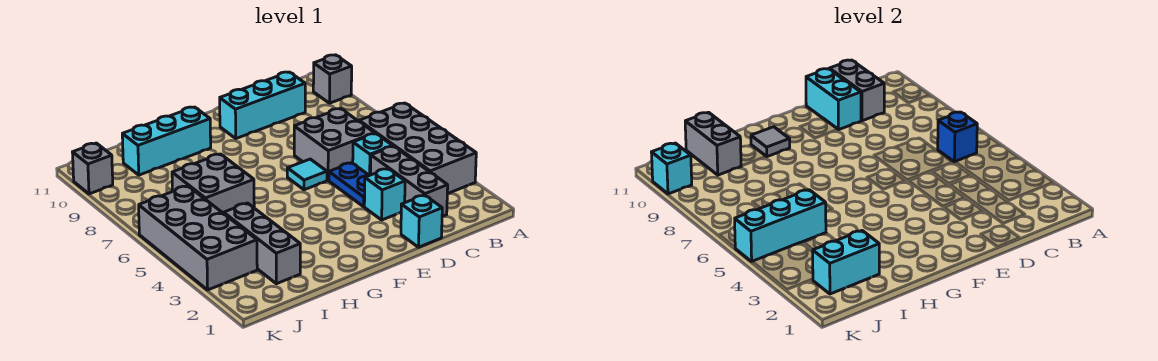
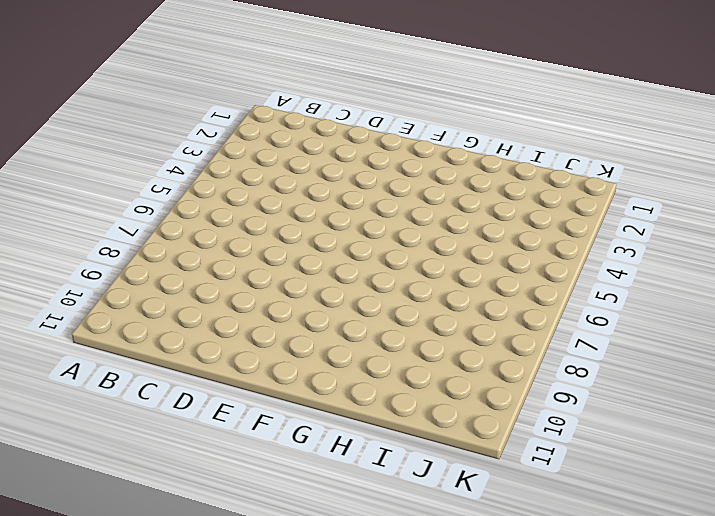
none -> grey 2x4 brick [359,103,476,194]
none -> grey 1x1 brick [313,55,352,103]
none -> grey 1x3 brick [371,146,448,217]

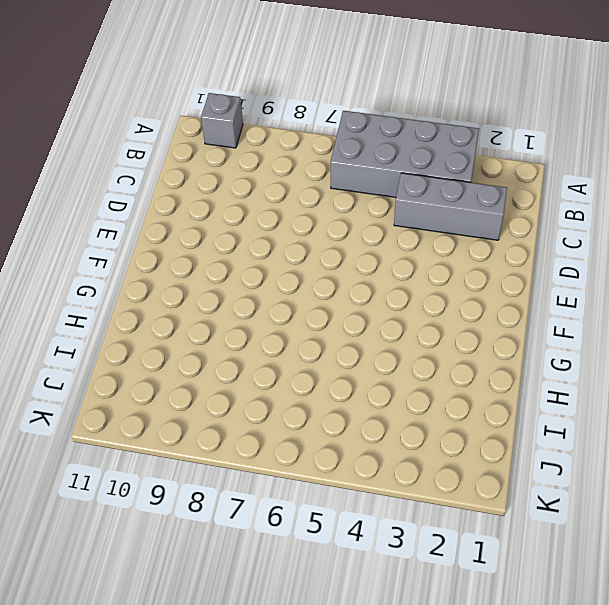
none -> cyan 1x1 brick [353,134,393,175]
none -> grey 2x2 brick [294,108,375,180]
none -> cyan 1x3 brick [220,72,305,138]

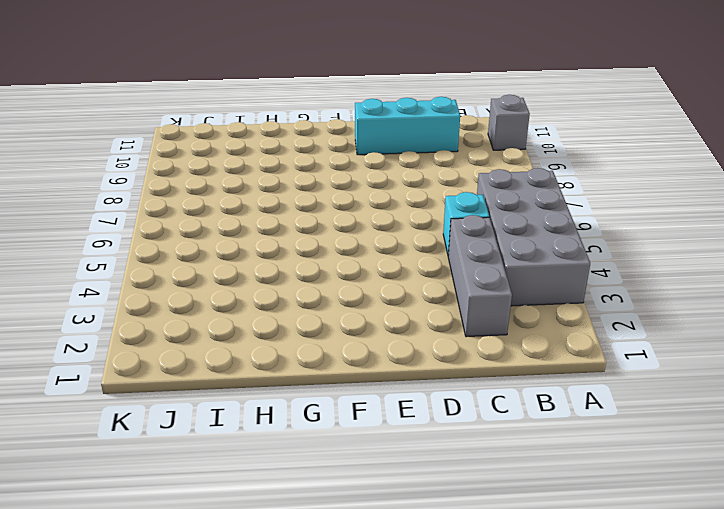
none -> grey 2x2 brick [294,108,375,180]
none -> cyan 1x1 brick [401,195,442,247]
none -> cyan 1x1 brick [364,169,405,220]

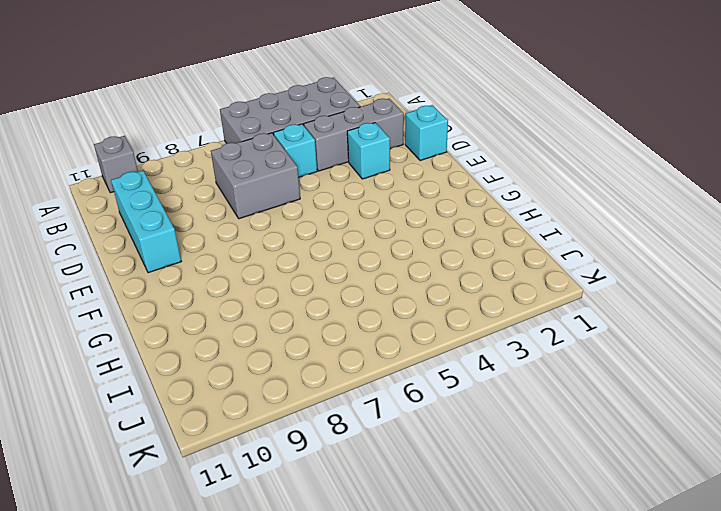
none -> blue 1x2 plate [329,163,369,207]
none -> cyan 1x1 tile [287,159,327,190]
none -> cyan 1x3 brick [122,107,211,175]

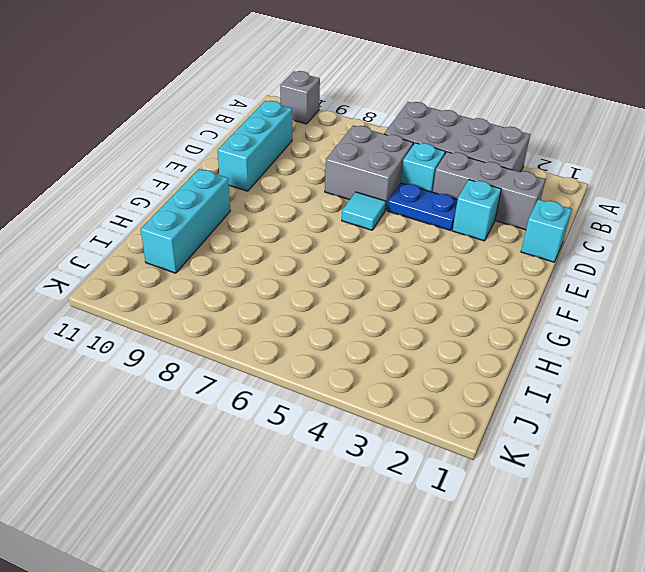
none -> grey 2x2 brick [172,154,254,213]
none -> grey 1x3 brick [224,203,300,284]
none -> grey 2x4 brick [139,186,257,290]

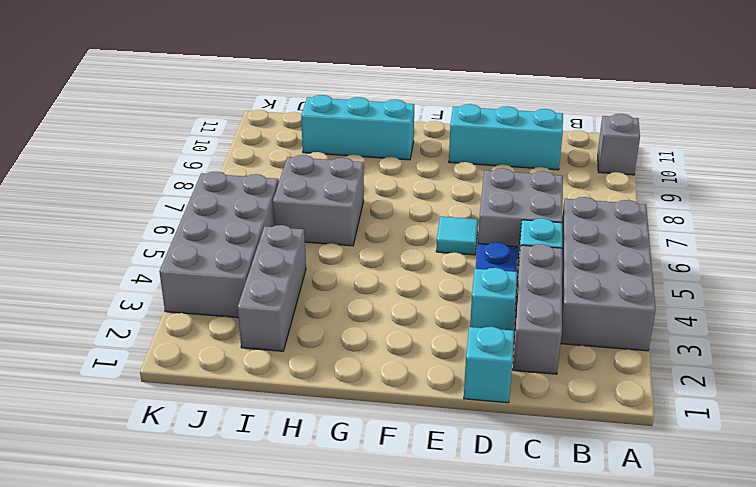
none -> grey 1x1 brick [72,143,113,194]
none -> blue 1x1 brick [938,112,977,162]
none -> grey 1x2 brick [829,60,884,121]

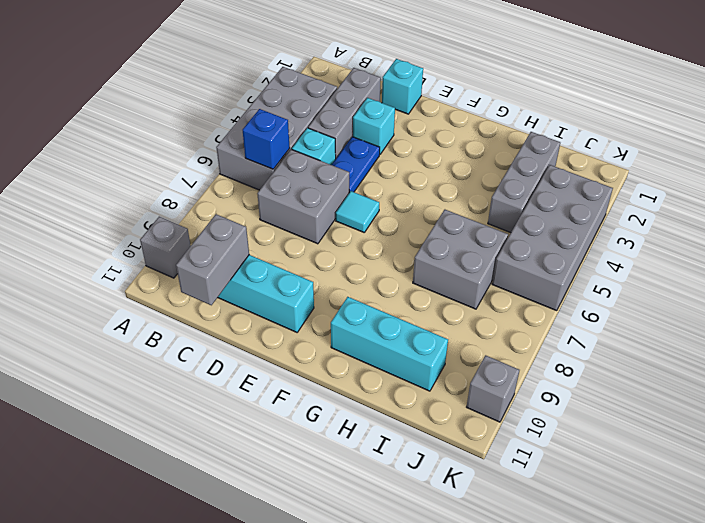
none -> cyan 1x2 brick [806,69,861,130]
none -> grey 1x1 tile [751,127,790,157]
none -> cyan 1x2 brick [813,231,879,294]

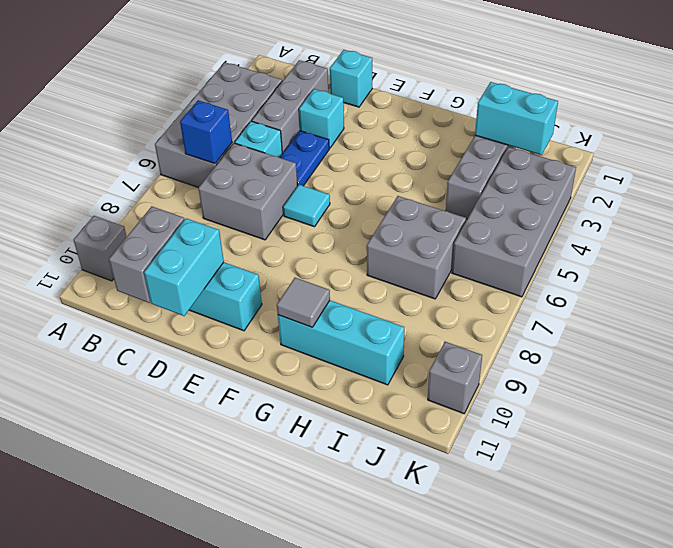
none -> cyan 1x3 brick [735,190,826,261]
none -> grey 1x2 brick [685,112,741,175]
none -> cyan 1x1 brick [651,143,692,194]

